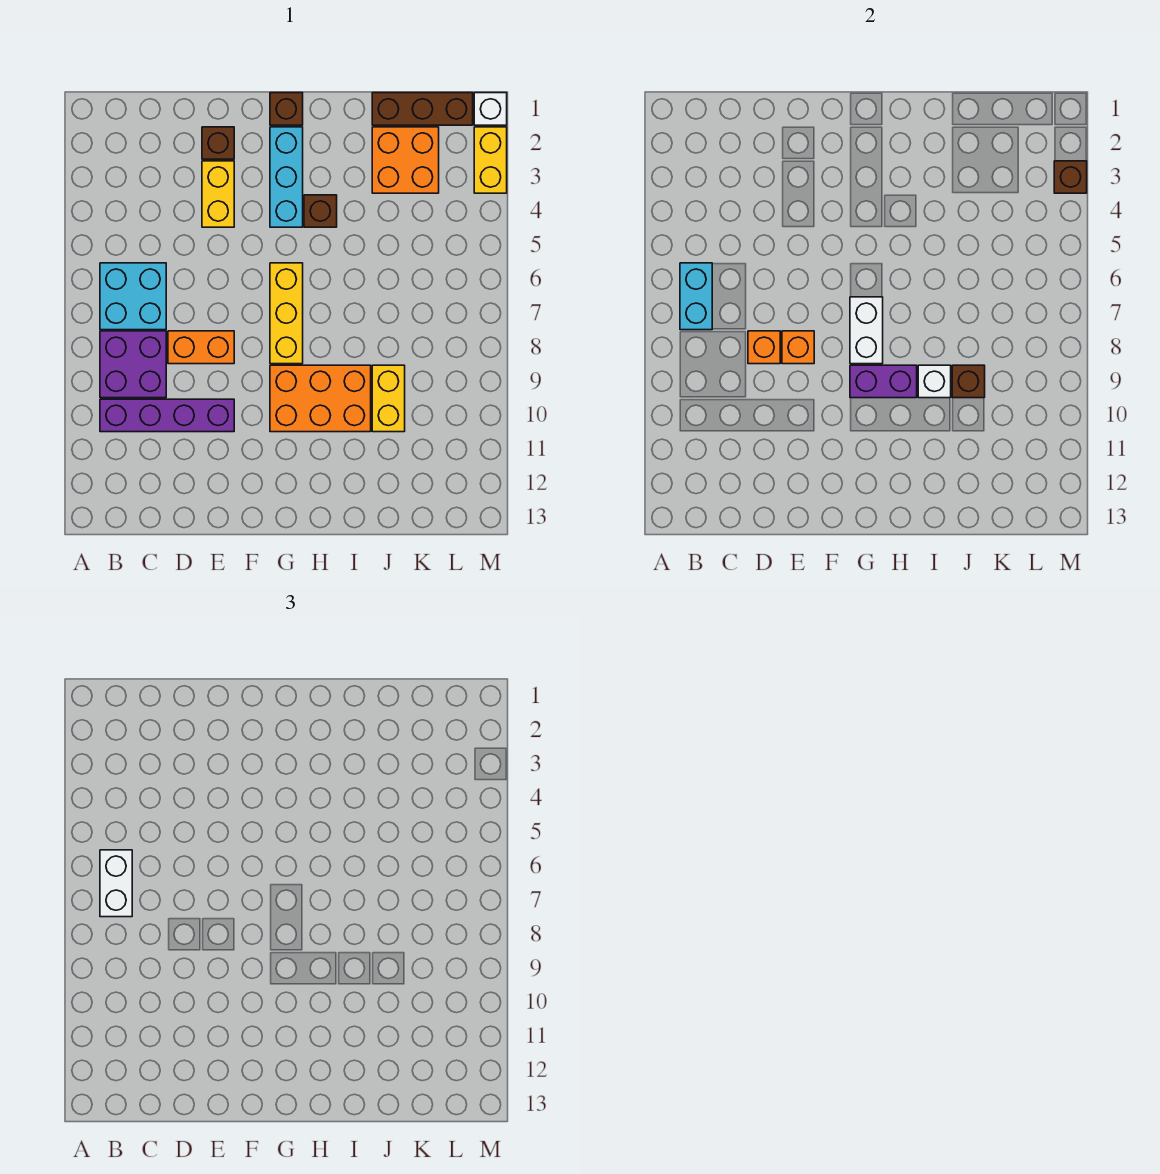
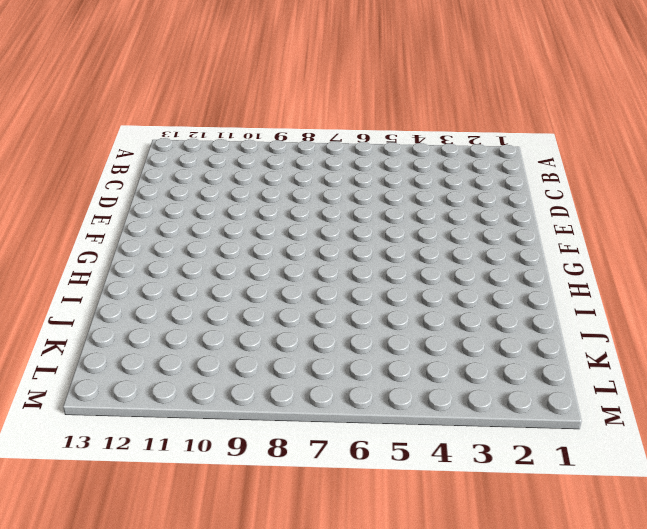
none -> cyan 2x2 brick [100,263,166,330]
none -> purple 2x2 brick [100,331,166,398]
none -> purple 1x4 brick [100,399,234,432]

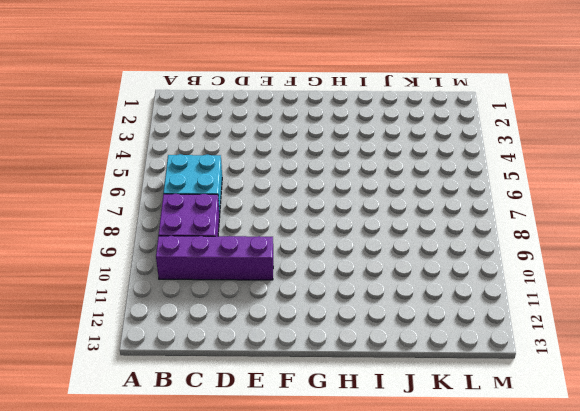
none -> orange 1x2 brick [168,331,234,364]
none -> brown 1x1 brick [202,127,234,159]
none -> yellow 1x2 brick [202,161,234,227]

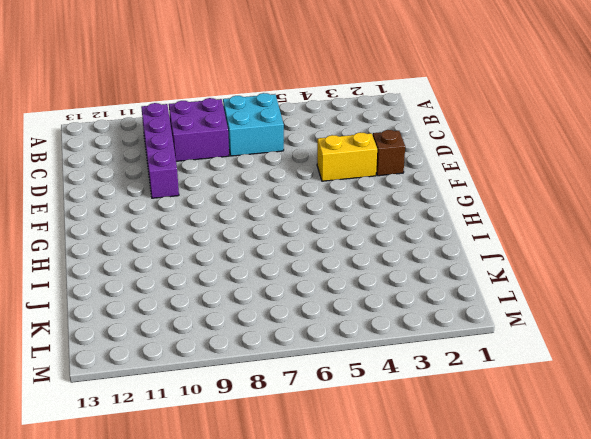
none -> orange 1x2 brick [168,331,234,364]
none -> brown 1x1 brick [270,93,303,125]
none -> cyan 1x3 brick [270,127,303,227]

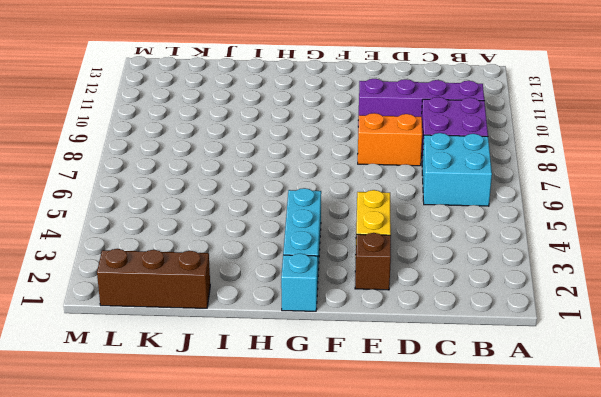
cyan 1x1 brick [281,254,318,311] -> brown 1x1 brick [270,93,303,125]
none -> yellow 1x3 brick [270,263,303,364]
none -> orange 2x3 brick [270,365,371,432]
none -> brown 1x1 brick [304,195,337,227]

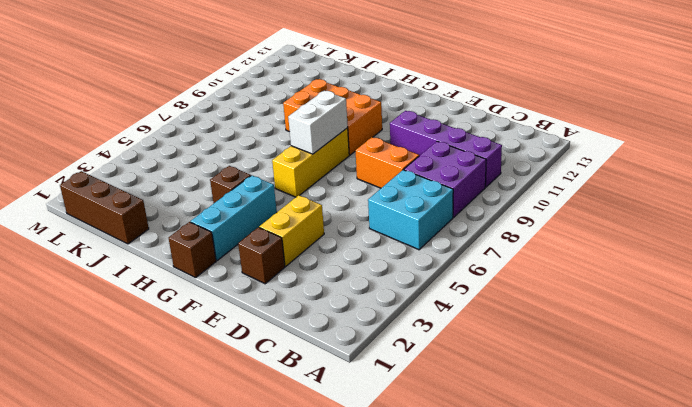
none -> orange 2x2 brick [372,127,439,193]
none -> yellow 1x2 brick [372,365,405,432]
none -> white 1x1 brick [474,93,507,125]

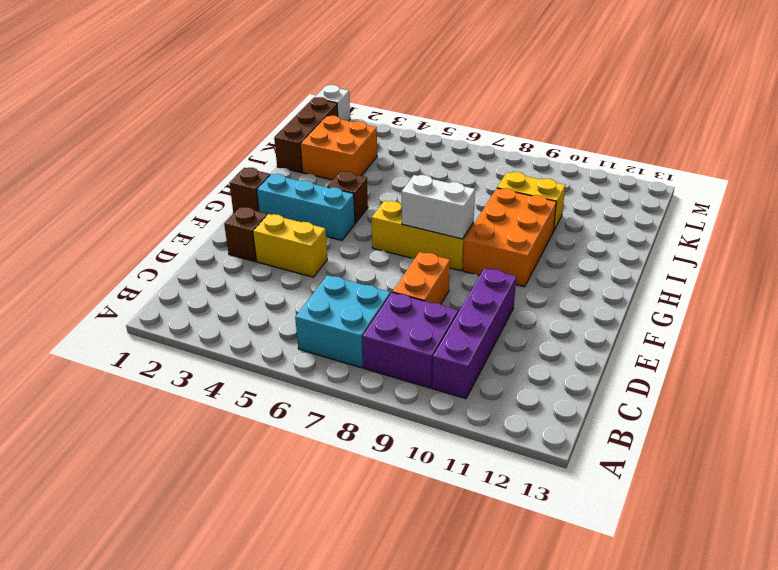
none -> yellow 1x2 brick [474,127,507,193]
none -> cyan 1x2 brick [680,263,712,330]
none -> orange 1x1 brick [748,331,780,364]

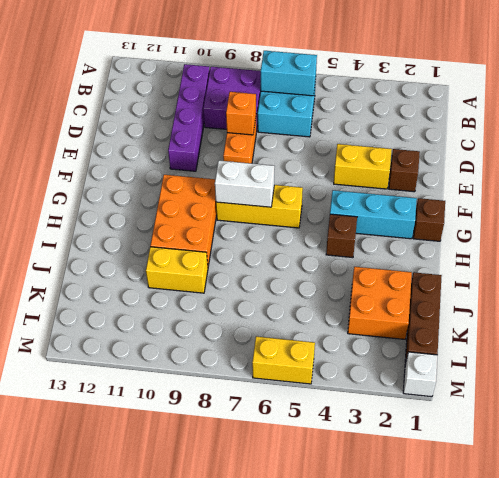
yellow 1x2 brick [252,336,315,384] -> yellow 1x2 brick moved to [474,127,507,193]
none -> orange 1x1 brick [782,331,814,364]
none -> purple 1x2 brick [850,365,917,398]
none -> white 1x1 brick [918,365,951,398]

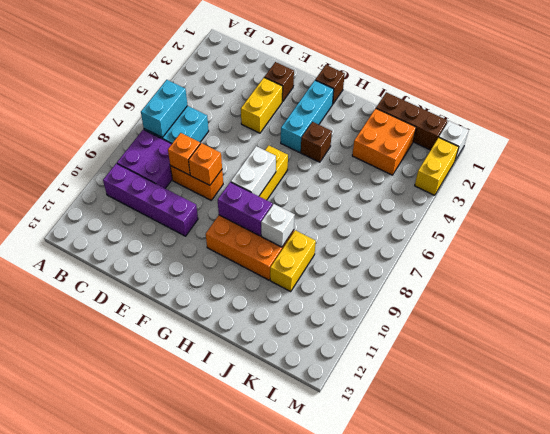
none -> brown 1x1 brick [952,365,985,398]
none -> brown 1x1 brick [1054,161,1087,193]
none -> white 1x2 brick [100,850,132,917]

